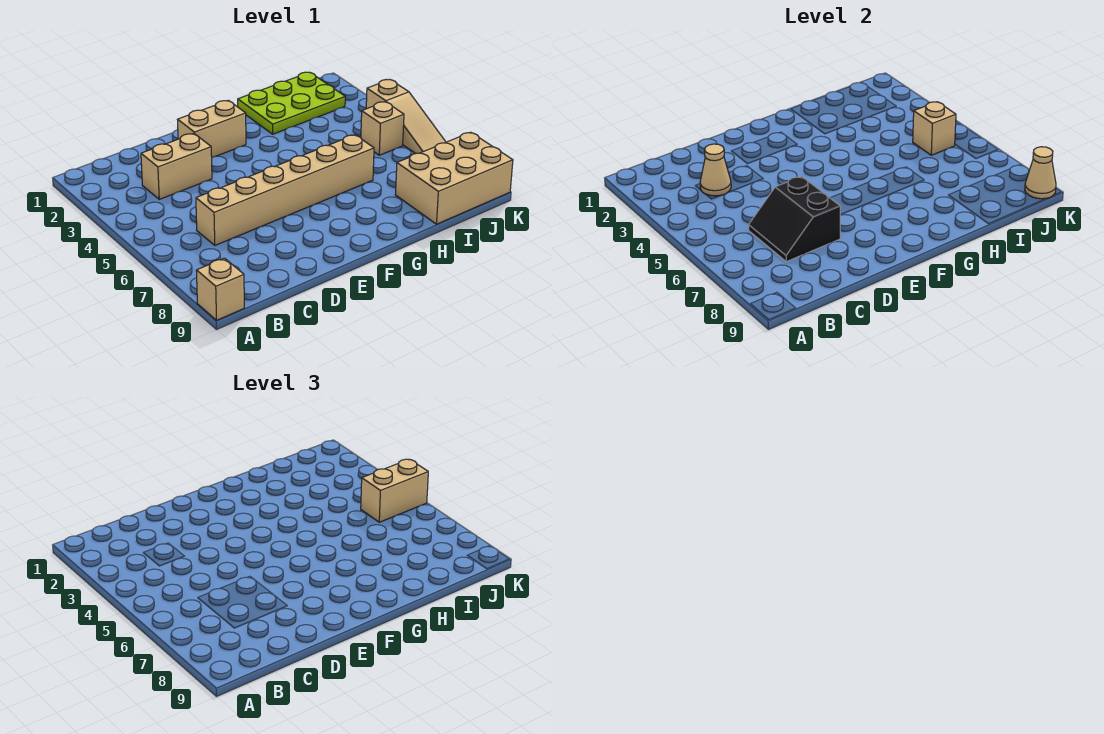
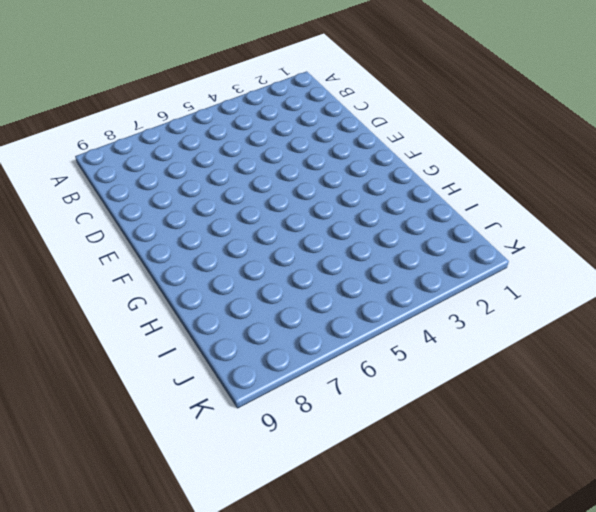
none -> tan 1x1 brick [196,258,244,320]
none -> tan 1x2 brick [141,134,212,199]
none -> tan 1x6 brick [196,135,374,245]

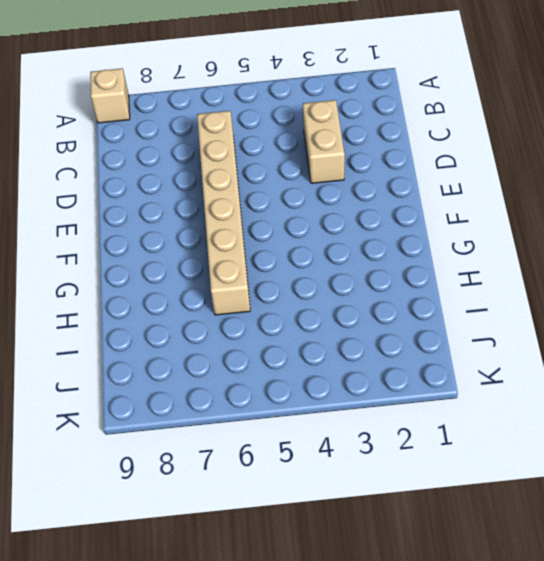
none -> tan 1x2 brick [178,100,246,157]
none -> lime 2x3 plate [238,72,345,134]
none -> tan 2x3 brick [396,132,513,224]

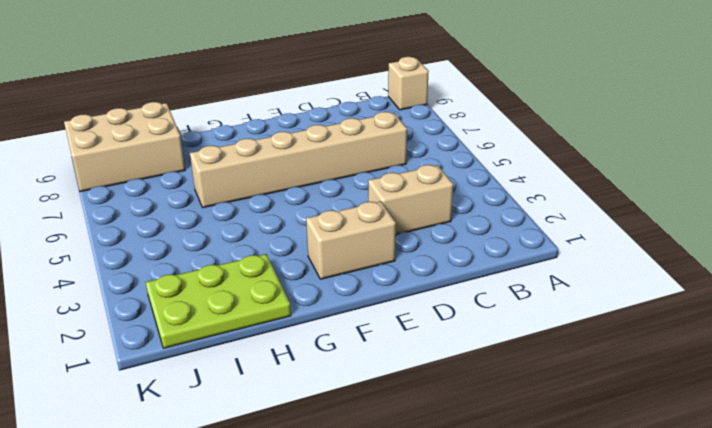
none -> tan 1x1 brick [361,102,404,155]
none -> tan 1x3 slope [366,80,446,154]
none -> tan 1x1 cone [700,144,731,196]

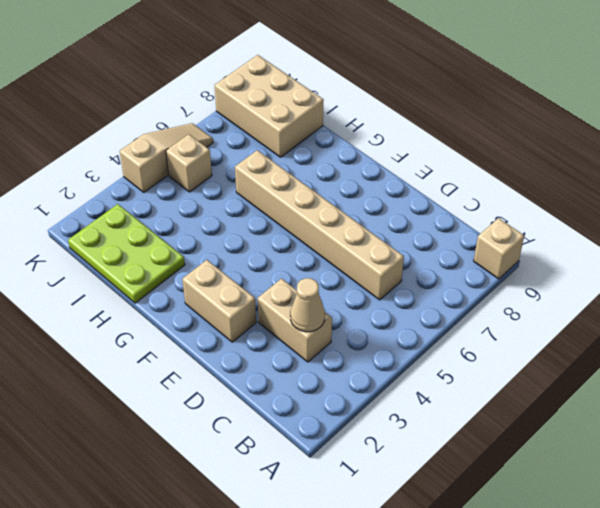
none -> black 2x2 slope [749,176,840,262]
none -> tan 1x1 brick [913,102,956,155]
none -> tan 1x1 cone [1025,147,1056,199]

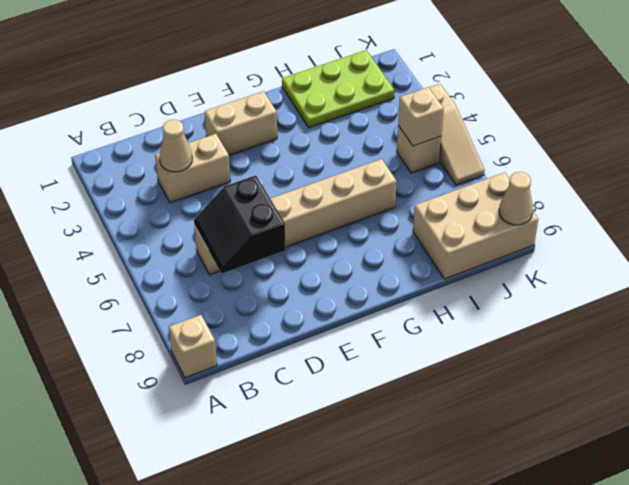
none -> tan 1x2 brick [361,459,428,522]

